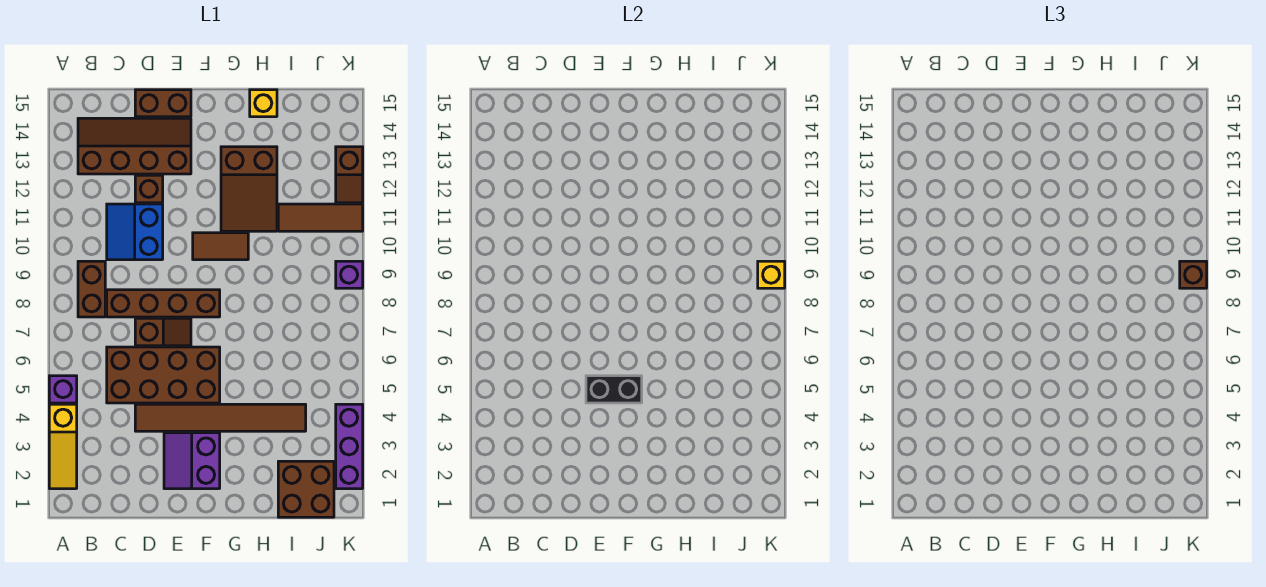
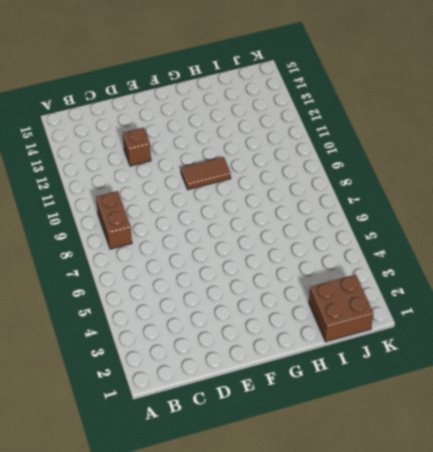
none -> yellow 1x3 slope [49,404,77,489]
none -> purple 1x1 brick [49,376,77,403]
none -> brown 2x4 slope [78,118,191,174]

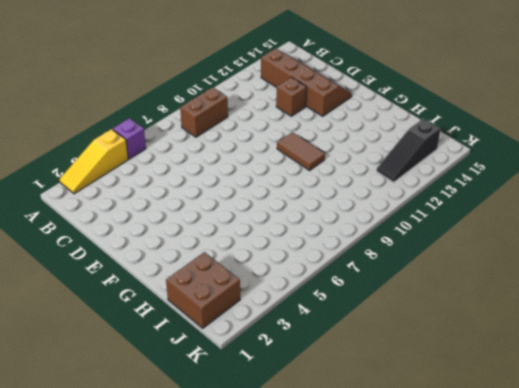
black 1x3 slope [377,119,440,182] -> none
none -> brown 2x4 brick [107,347,220,403]
none -> brown 1x4 brick [107,290,220,317]
none -> blue 2x2 slope [107,204,163,260]

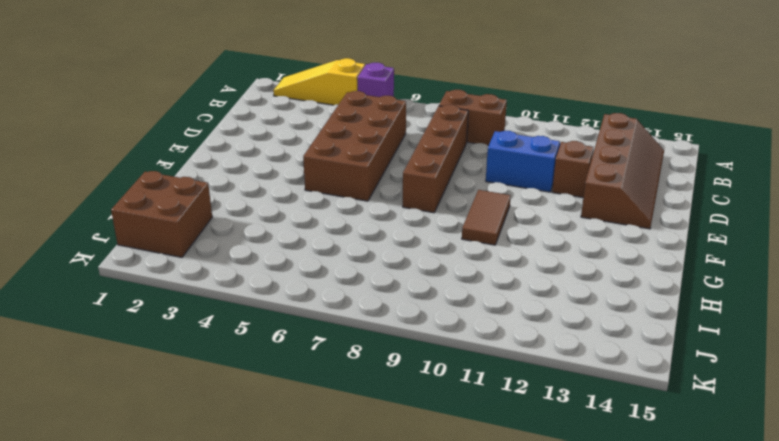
none -> brown 1x6 tile [135,404,306,431]
none -> brown 1x2 slope [135,318,191,346]
none -> brown 1x2 brick [135,90,191,117]

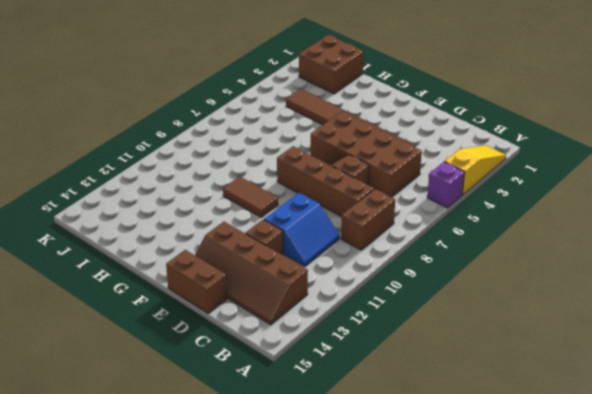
none -> purple 2x2 slope [164,433,220,489]
none -> brown 2x3 slope [221,147,277,231]
none -> yellow 1x1 brick [250,90,277,117]

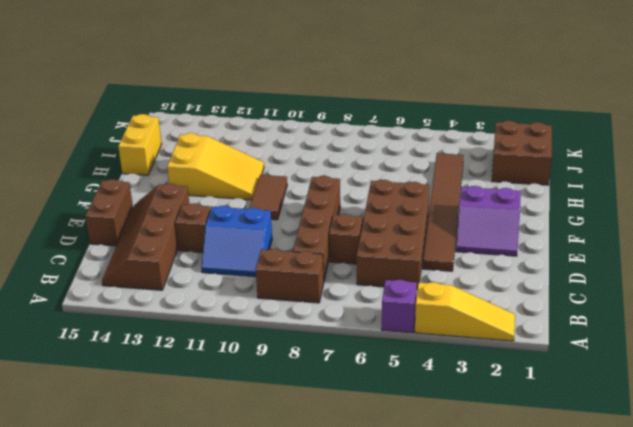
yellow 2x3 slope [167,133,264,200] -> brown 2x3 slope [221,147,277,231]
yellow 1x2 brick [118,114,162,175] -> yellow 1x1 brick [250,90,277,117]
none -> brown 1x3 tile [278,204,363,231]
none -> purple 1x3 brick [336,404,363,489]
none -> purple 1x1 brick [336,261,363,288]

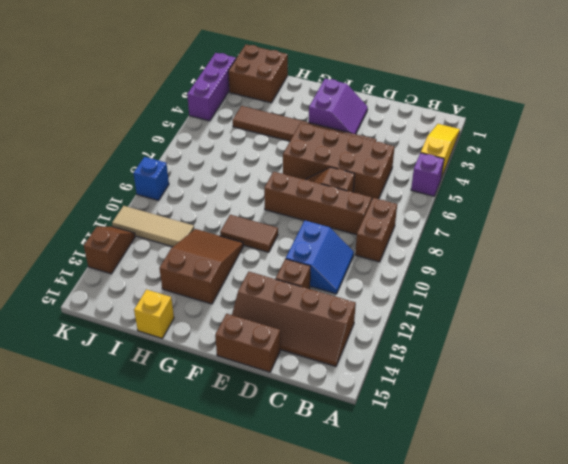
tan 1x3 tile [112,206,194,247] -> brown 1x3 tile [278,204,363,231]
blue 1x1 brick [134,157,169,200] -> purple 1x1 brick [336,261,363,288]
none -> black 1x2 brick [586,376,642,403]
none -> yellow 1x1 brick [758,261,785,288]
none -> brown 1x1 brick [1180,261,1207,288]

